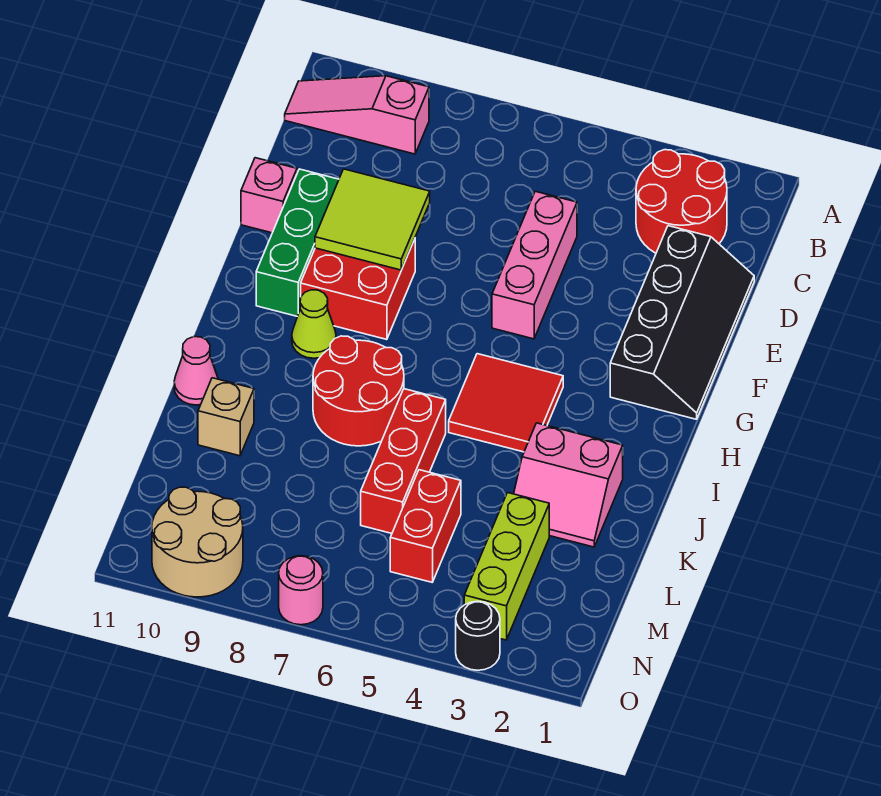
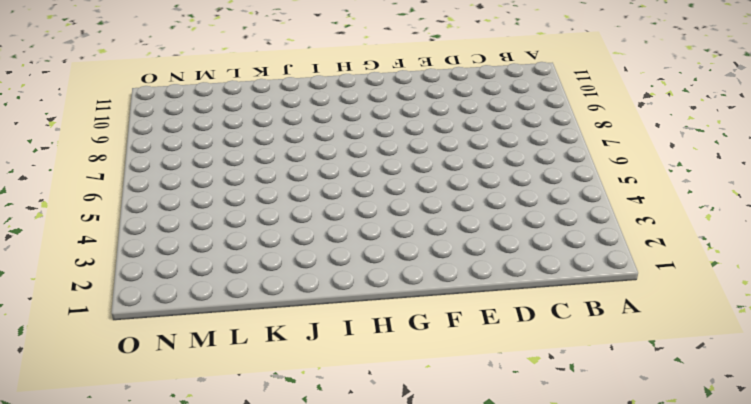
none -> red 2x2 round brick [636,150,727,253]
none -> pink 1x3 slope [285,76,429,154]
none -> black 2x4 slope [610,226,754,419]

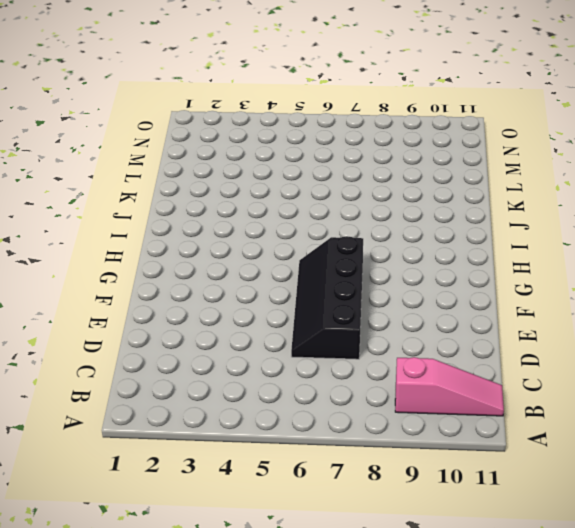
black 2x4 slope [291,236,363,359] -> black 2x4 slope moved to [610,226,754,419]
none -> red 2x2 round brick [636,150,727,253]
none -> pink 1x3 brick [492,191,577,339]
none -> green 1x3 brick [256,169,339,316]

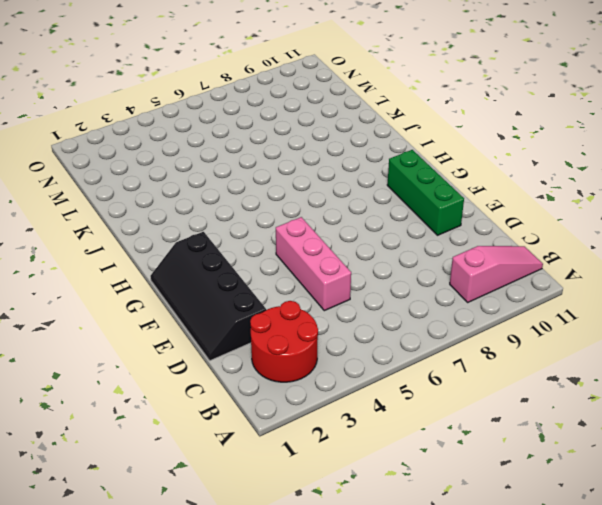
none -> pink 1x1 brick [241,158,297,233]
none -> red 2x2 brick [301,239,415,340]
none -> red 2x2 tile [449,354,563,452]

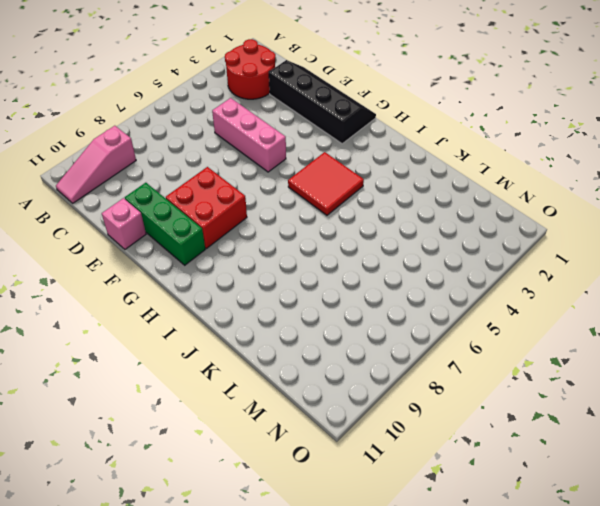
none -> lime 1x1 cone [292,290,336,358]
none -> red 2x2 round brick [313,336,404,446]
none -> pink 2x2 slope [514,423,623,547]

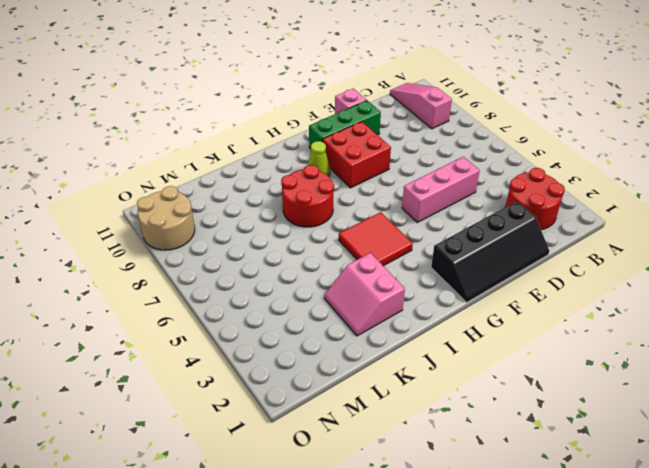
none -> red 1x3 brick [361,389,446,533]
none -> pink 1x1 cone [174,337,218,405]
none -> tan 1x1 brick [198,378,254,456]

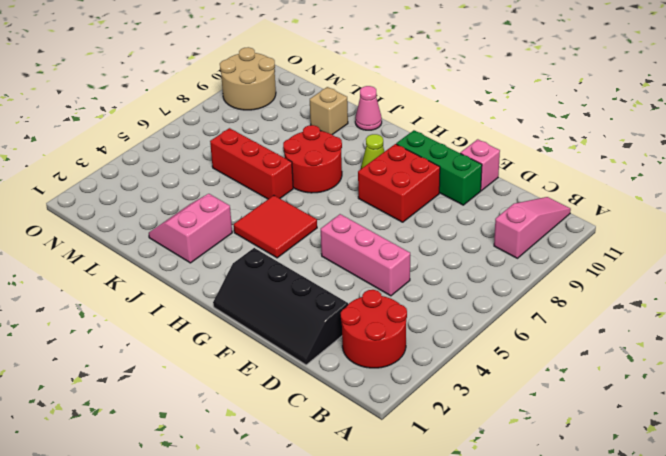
none -> lime 1x3 brick [464,493,549,640]
none -> red 1x2 brick [390,470,461,582]
none -> black 1x1 round brick [456,601,500,670]

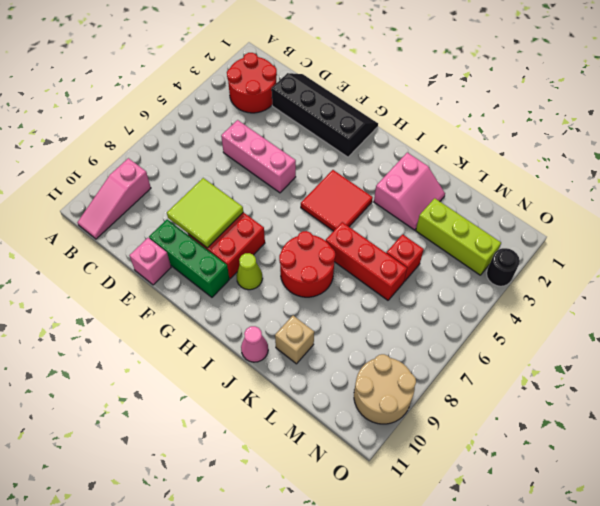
red 1x1 brick [387,234,424,282] -> red 1x2 brick [390,470,461,582]
none -> pink 1x1 round brick [279,556,323,625]

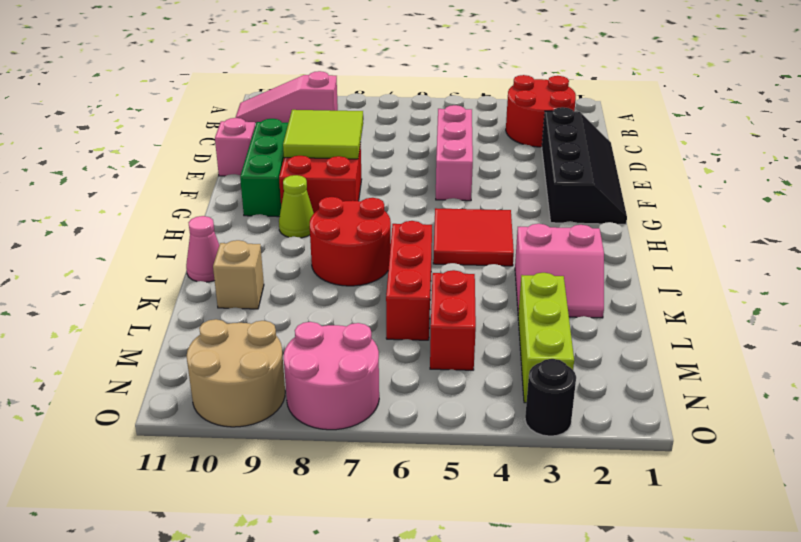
pink 2x2 round brick [284,322,379,430] -> pink 1x1 round brick [279,556,323,625]

